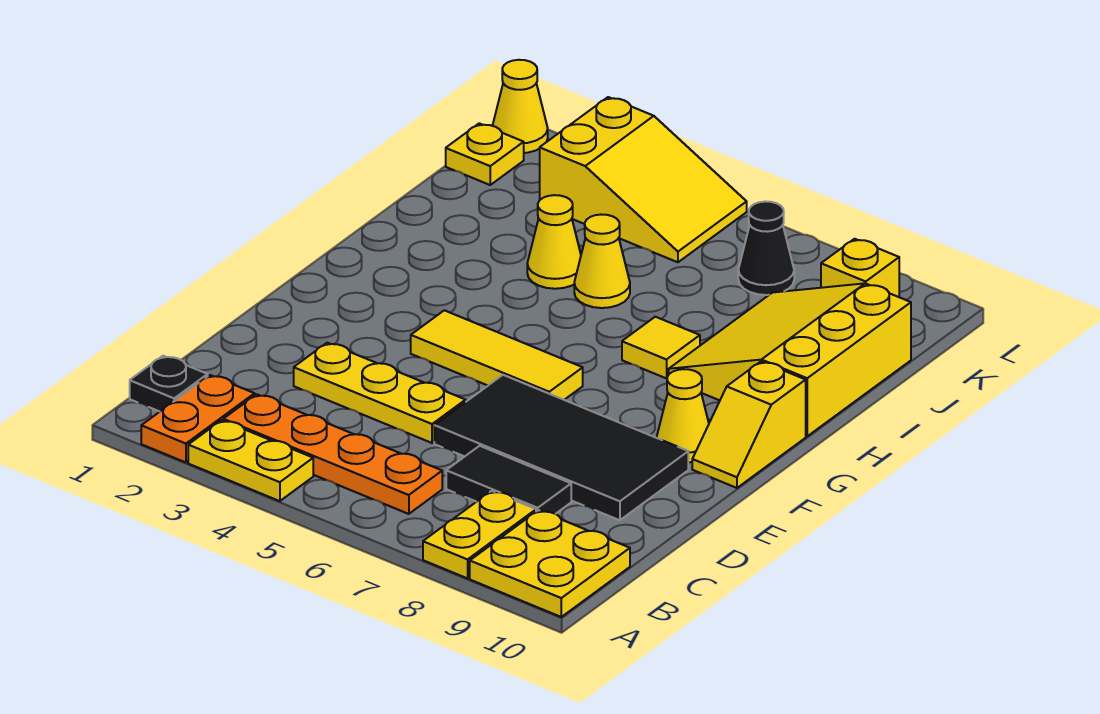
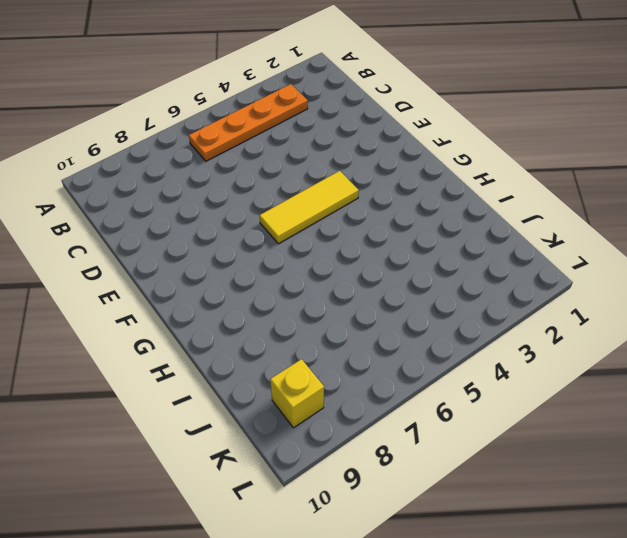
none -> orange 1x2 plate [141,375,255,462]
none -> yellow 1x2 plate [188,420,313,501]
none -> yellow 1x2 plate [423,491,536,578]

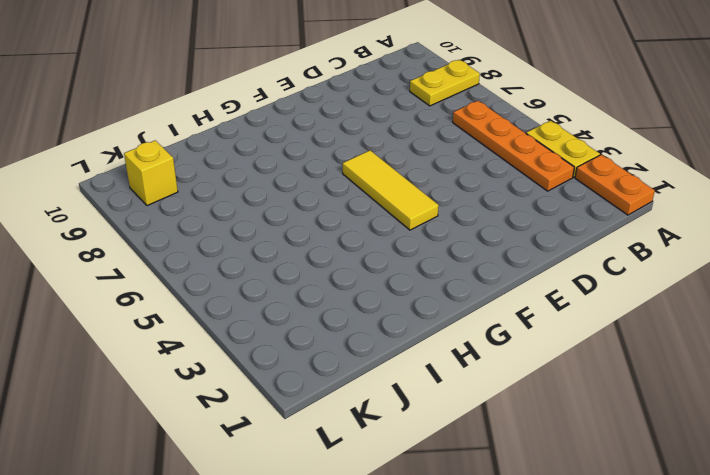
orange 1x2 plate [575,155,655,215] -> orange 1x2 plate turned to [141,375,255,462]
none -> yellow 2x2 plate [470,510,630,617]
none -> black 1x1 plate [130,356,208,411]
none -> black 1x2 tile [446,446,571,514]

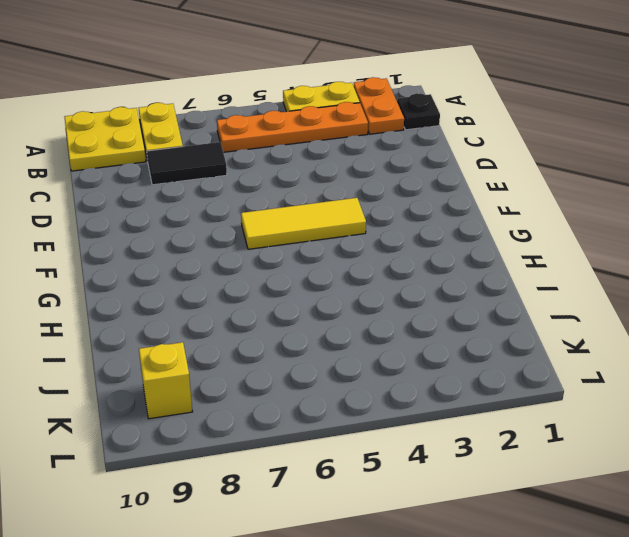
none -> yellow 1x3 plate [294,343,466,443]
none -> black 2x4 tile [434,375,688,520]
none -> yellow 1x1 cone [657,369,709,462]

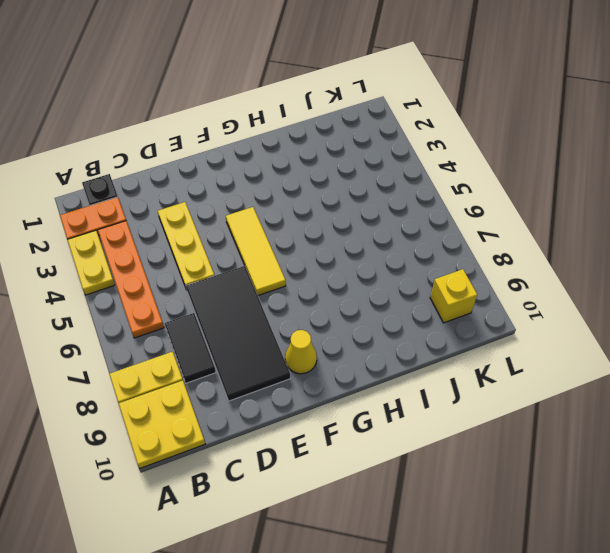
none -> yellow 1x2 slope [692,361,806,488]
none -> yellow 1x1 tile [622,317,700,378]
none -> yellow 3x3 slope [669,283,911,436]

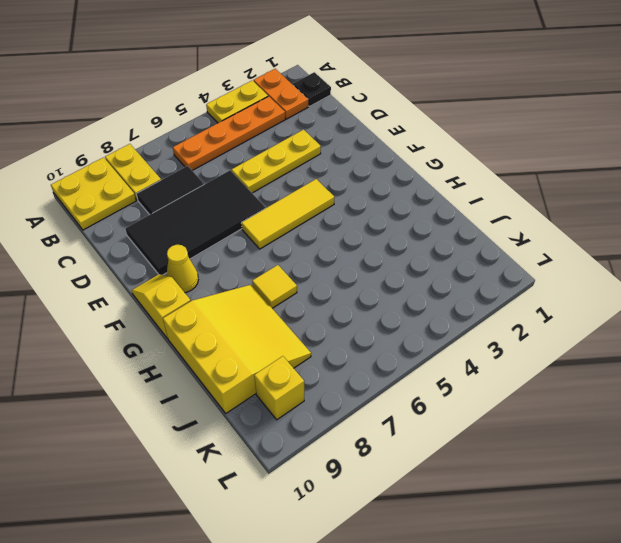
none -> yellow 1x1 cone [527,195,581,289]
none -> yellow 1x1 cone [574,214,630,308]
none -> yellow 1x1 plate [446,123,524,185]

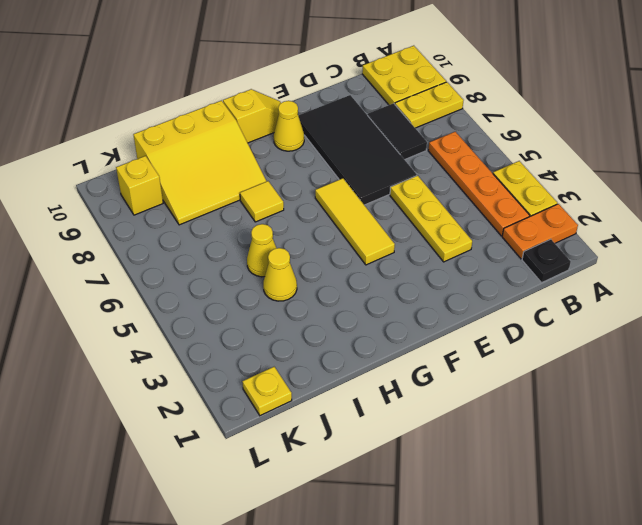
none -> yellow 2x3 slope [540,97,747,262]
none -> black 1x1 cone [738,201,794,295]
none -> yellow 1x1 cone [493,60,548,153]

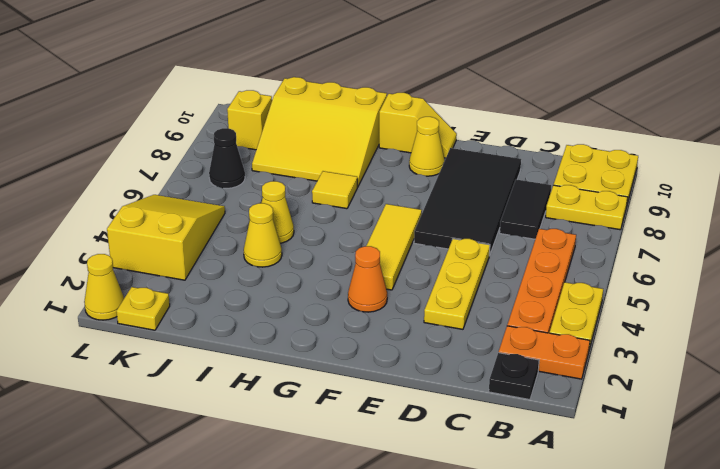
orange 1x1 cone [348,246,387,312] -> none

